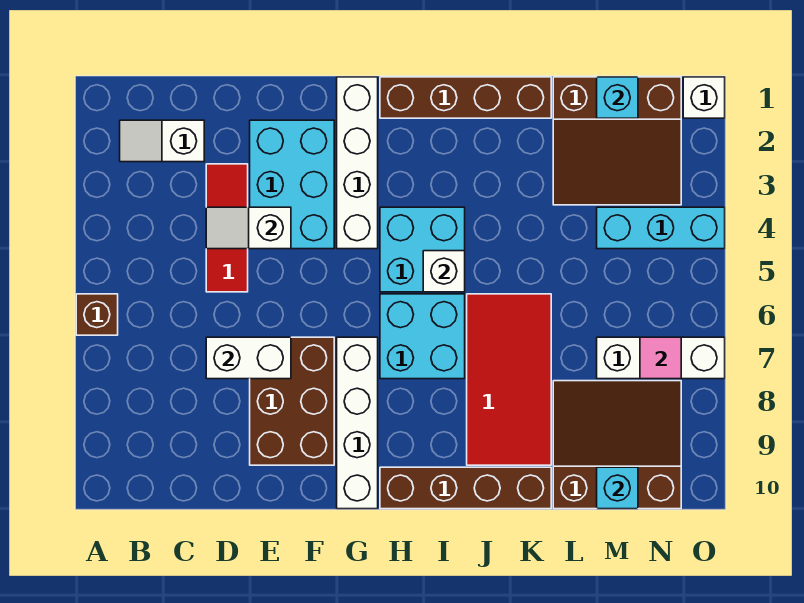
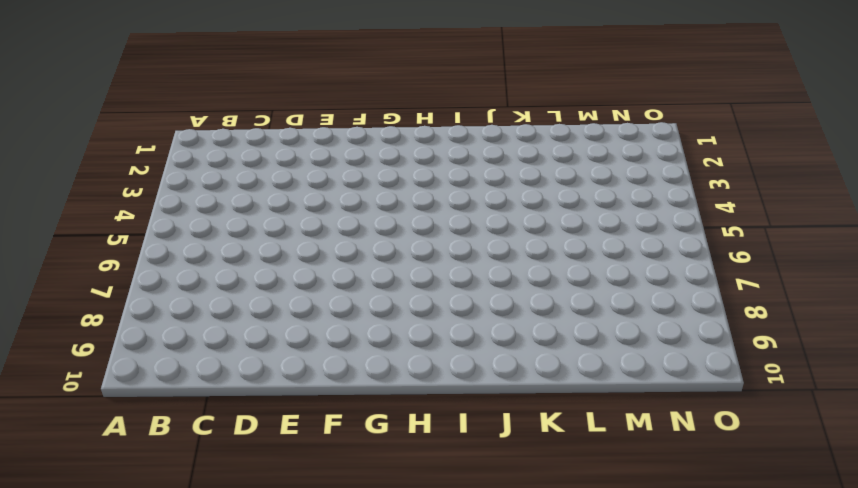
none -> brown 1x1 brick [76,294,118,335]
none -> white 1x2 slope [120,120,204,162]
none -> red 1x3 tile [206,164,248,292]

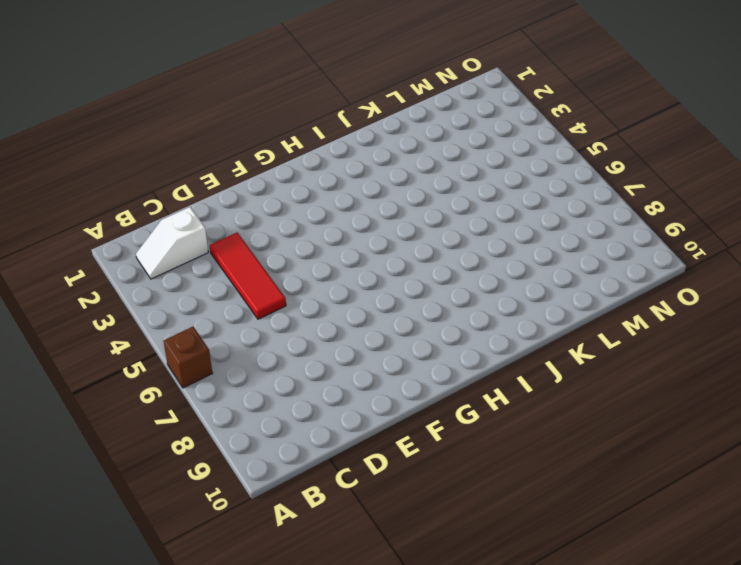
none -> cyan 2x3 brick [250,120,334,249]
none -> brown 2x3 brick [250,337,334,465]
none -> white 1x4 brick [337,77,378,249]

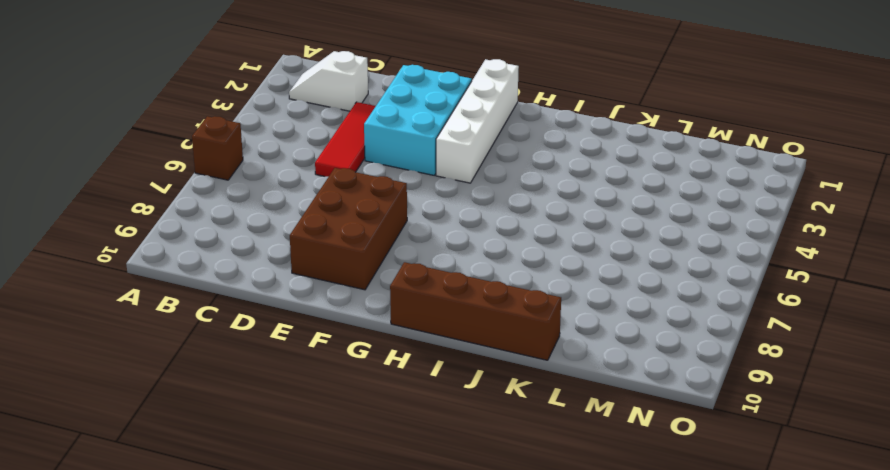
none -> white 1x4 brick [337,337,378,509]
none -> brown 1x4 brick [380,77,551,118]
none -> cyan 2x2 brick [380,207,465,292]

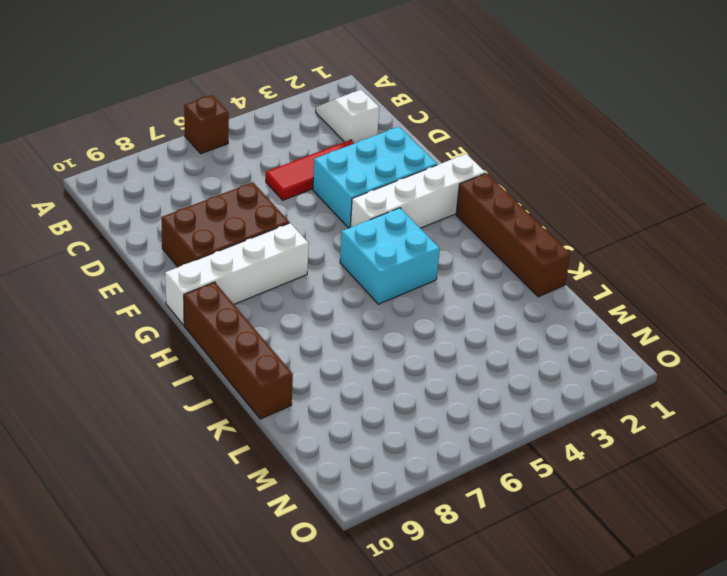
none -> cyan 2x2 brick [380,294,465,379]
none -> red 2x4 tile [467,294,551,465]
none -> brown 3x3 slope [553,77,681,205]

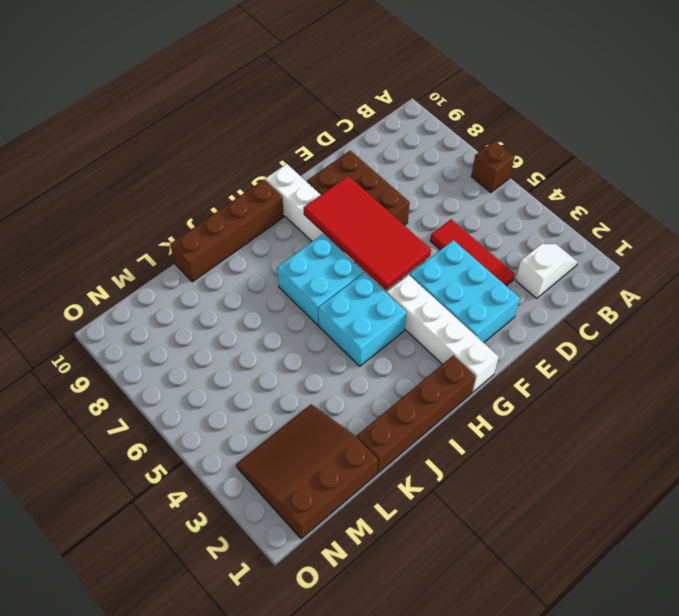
red 2x4 tile [304,176,431,290] -> red 2x4 tile moved to [467,294,551,465]
none -> brown 3x3 slope [553,381,681,509]
none -> cyan 1x3 brick [597,207,725,249]
none -> white 1x3 brick [597,337,725,379]

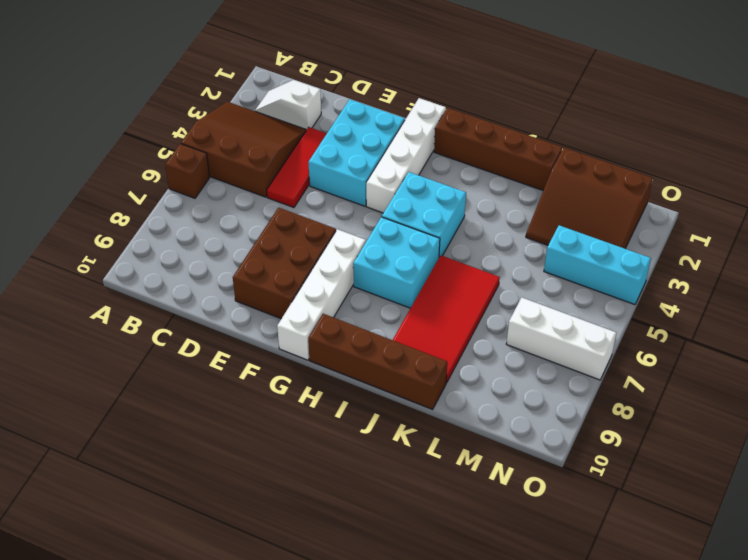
brown 3x3 slope [181,102,306,197] -> brown 3x3 slope moved to [553,381,681,509]
none -> white 1x1 brick [683,77,725,118]
none -> white 1x2 slope [206,207,291,249]
none -> white 1x2 brick [206,337,291,379]

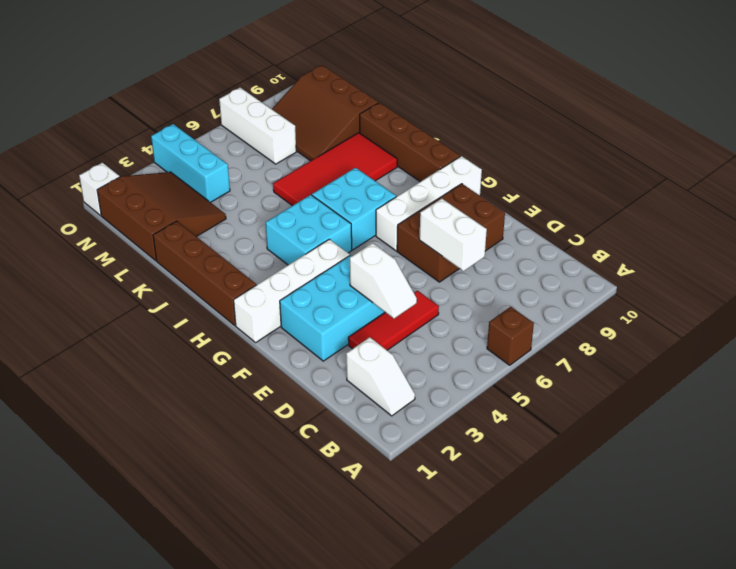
none -> white 1x1 brick [423,251,465,292]
none -> cyan 1x1 brick [597,77,638,118]
none -> cyan 1x1 brick [597,467,638,509]

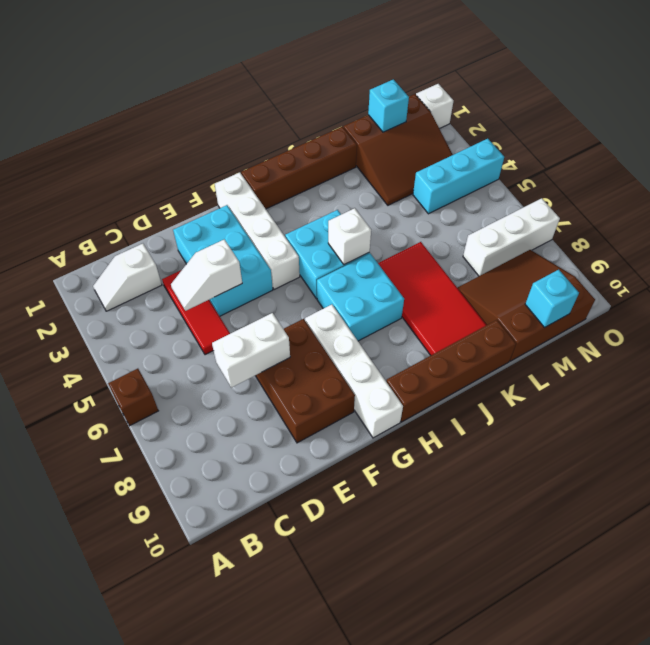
none -> pink 1x1 tile [640,337,681,379]

